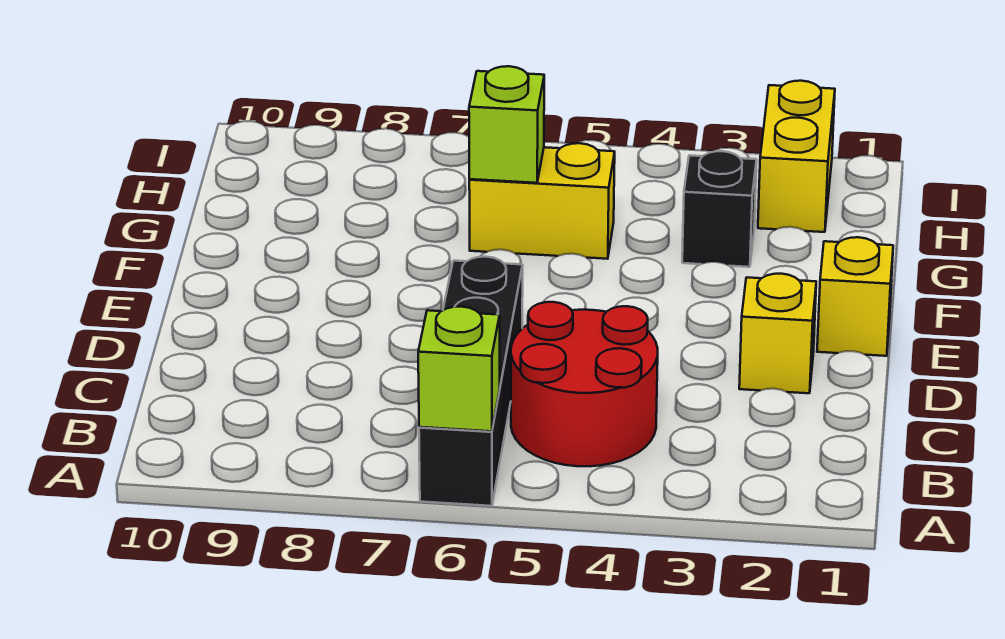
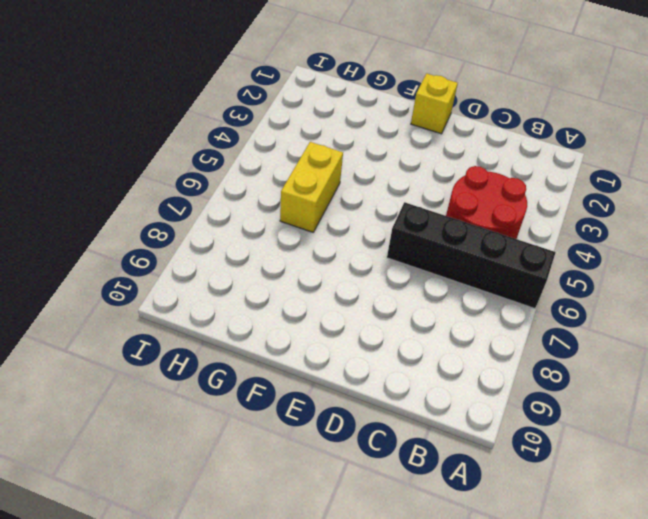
none -> yellow 1x1 brick [739,274,816,393]
none -> black 1x1 brick [682,151,757,267]

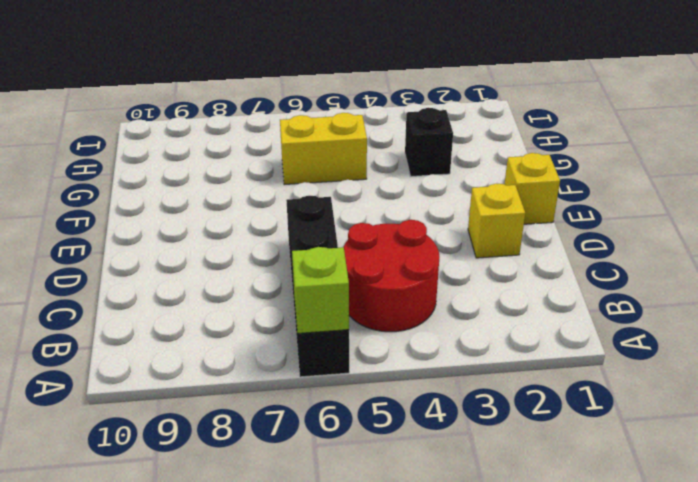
none -> yellow 1x2 brick [758,81,835,232]
none -> lime 1x1 brick [469,66,544,183]

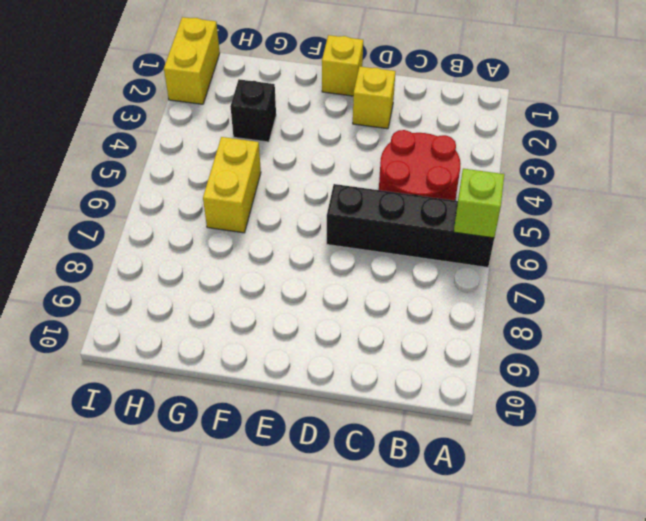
yellow 1x2 brick [164,17,220,104] -> yellow 1x2 brick turned to [758,81,835,232]
none -> lime 1x1 brick [469,66,544,183]

